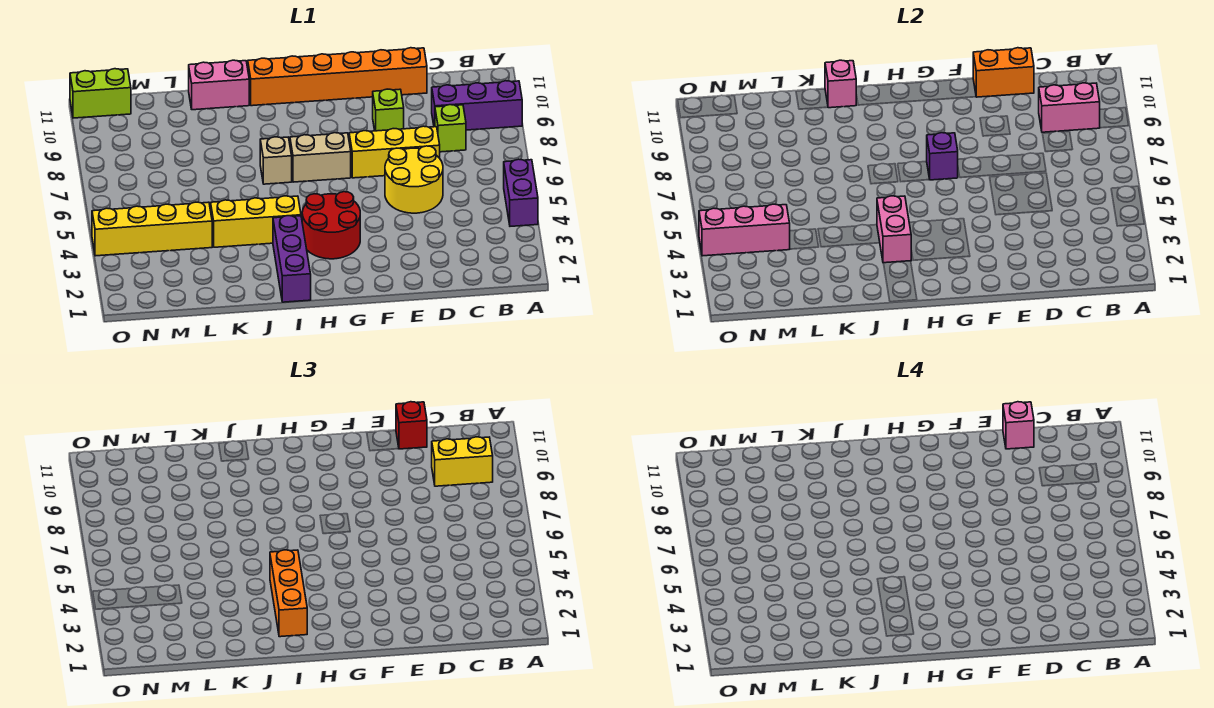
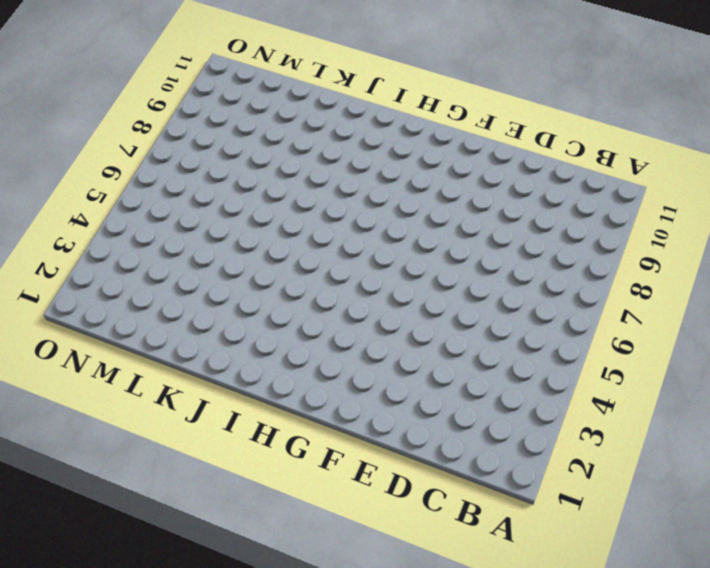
none -> purple 1x2 brick [504,159,538,226]
none -> purple 1x3 brick [432,81,522,130]
none -> lime 1x1 brick [435,105,466,152]

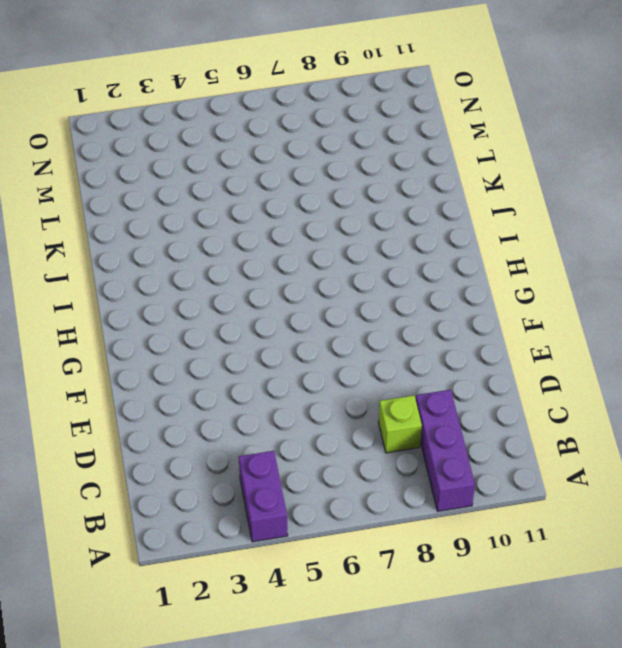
purple 1x2 brick [239,451,288,542] -> purple 1x2 brick turned to [504,159,538,226]
none -> yellow 2x2 round brick [385,146,443,213]
none -> yellow 1x3 brick [349,126,440,178]
none -> orange 1x6 brick [248,48,427,106]

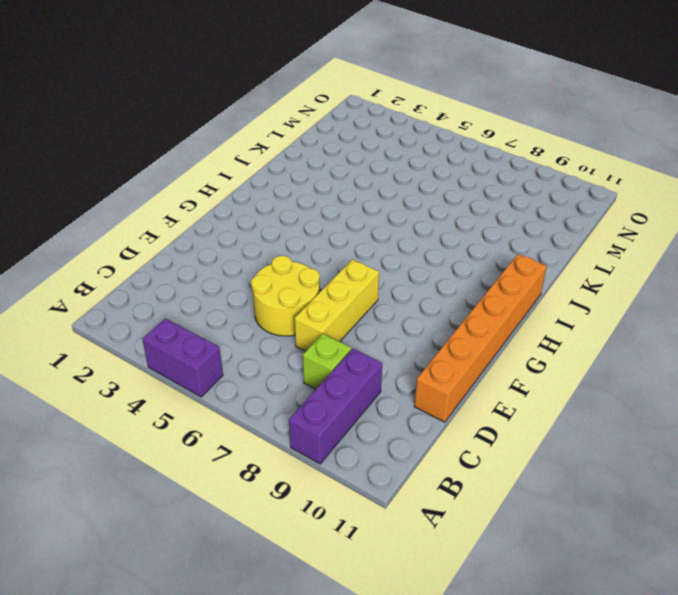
none -> lime 1x1 brick [373,89,404,131]
none -> red 2x2 round brick [302,192,360,259]
none -> tan 1x2 brick [290,133,351,182]

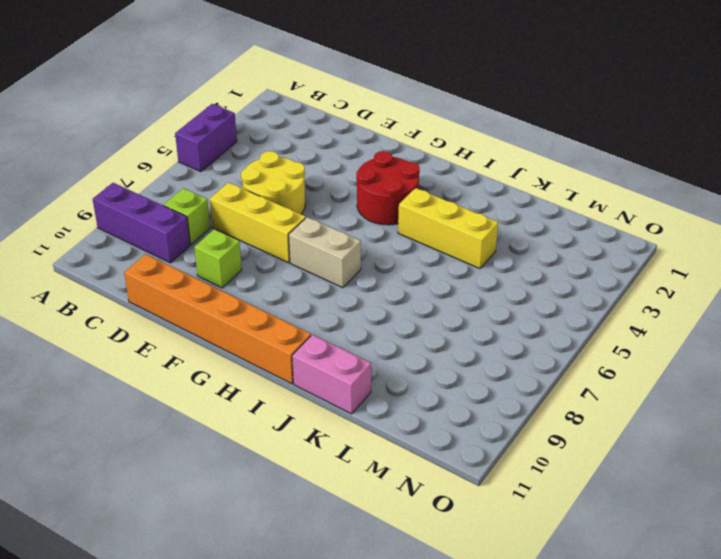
none -> purple 1x3 brick [273,216,311,302]
none -> tan 1x1 brick [260,137,292,184]
none -> yellow 1x4 brick [92,202,212,256]

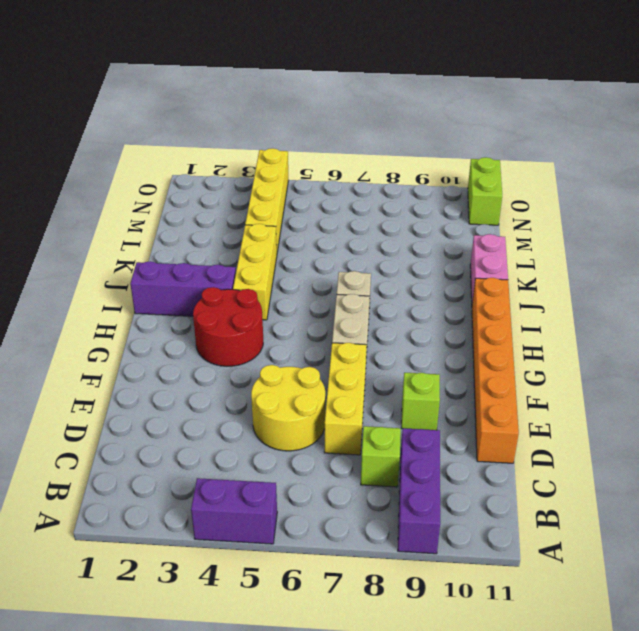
none -> pink 1x2 brick [1039,83,1100,132]
none -> orange 1x2 brick [973,48,1034,97]
none -> purple 1x1 brick [927,133,958,180]

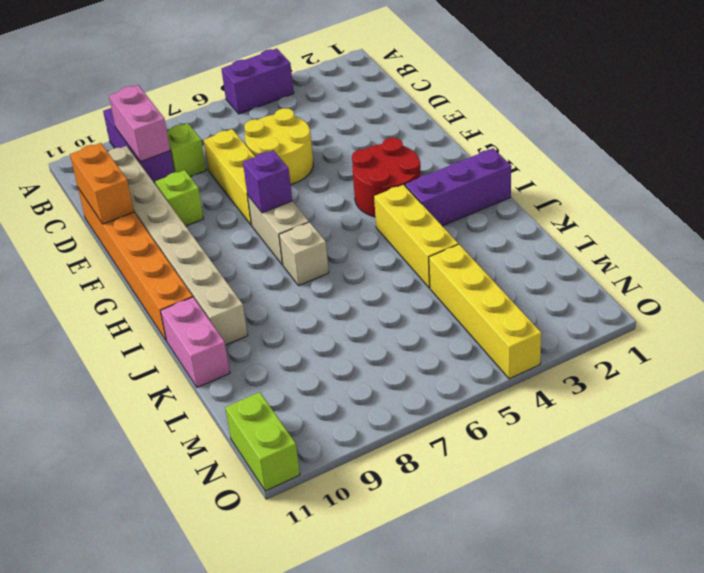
tan 1x8 brick [108,146,248,345] -> none
none -> pink 1x2 brick [877,196,911,263]
none -> pink 1x1 brick [825,60,856,108]
none -> pink 1x3 brick [699,204,790,256]

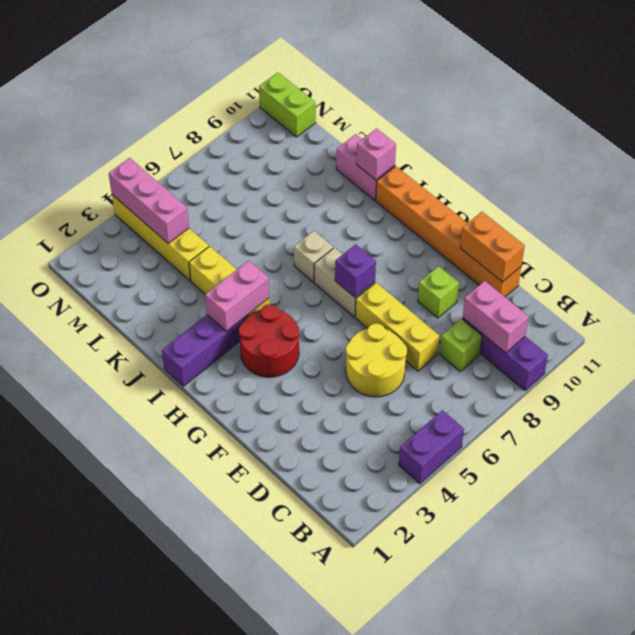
none -> yellow 1x2 brick [432,437,493,486]
none -> red 1x1 brick [396,402,427,449]
none -> orange 1x3 brick [270,550,307,637]

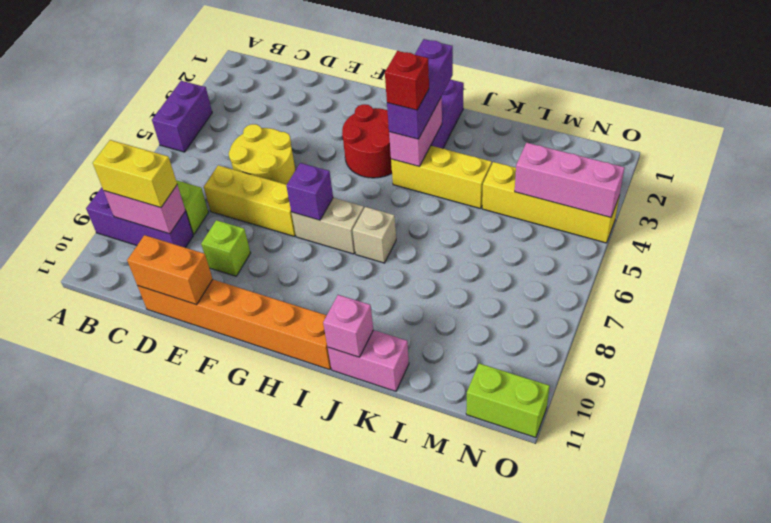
purple 1x3 brick [387,39,453,139] -> orange 1x3 brick [270,550,307,637]
red 1x1 brick [385,51,429,110] -> red 1x1 brick moved to [396,402,427,449]
none -> pink 1x1 brick [1003,402,1034,449]

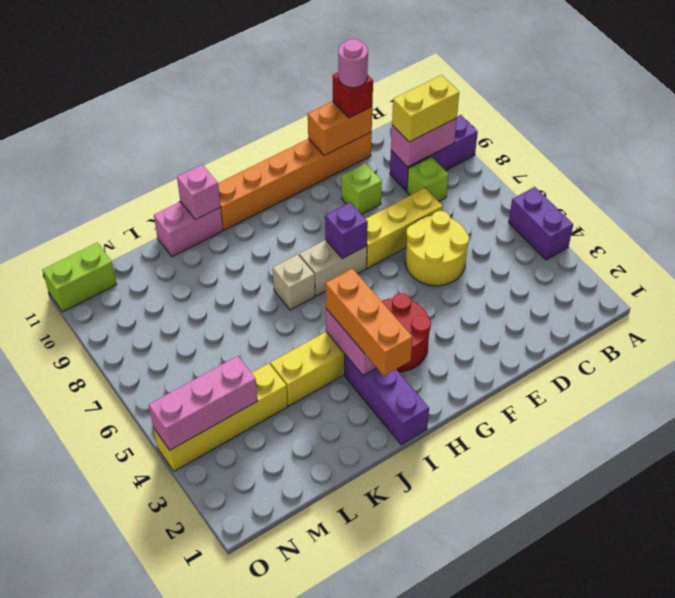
pink 1x1 round brick [338,39,368,88] -> pink 1x1 brick [1003,402,1034,449]

